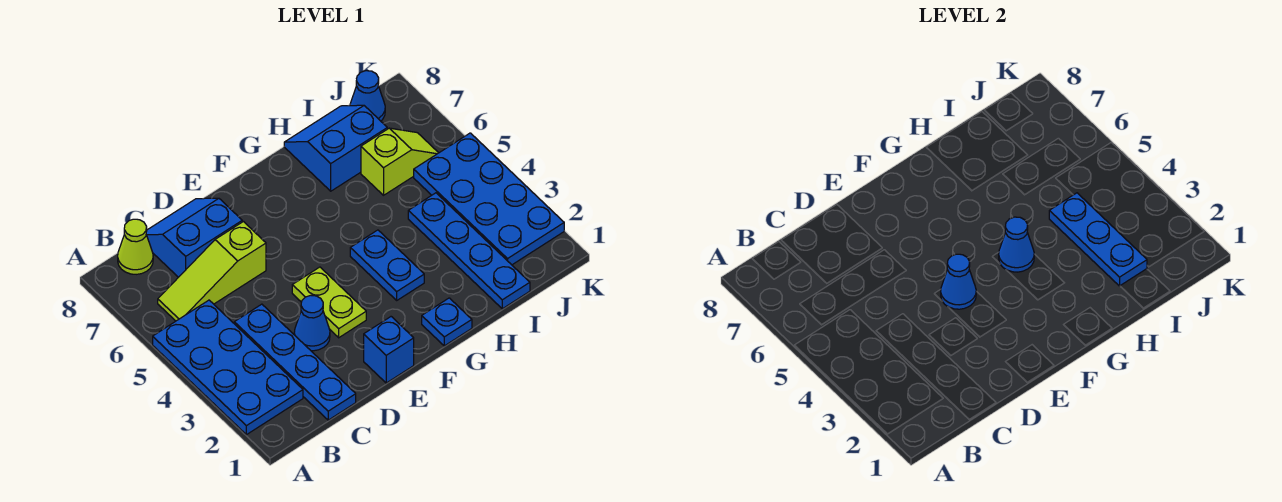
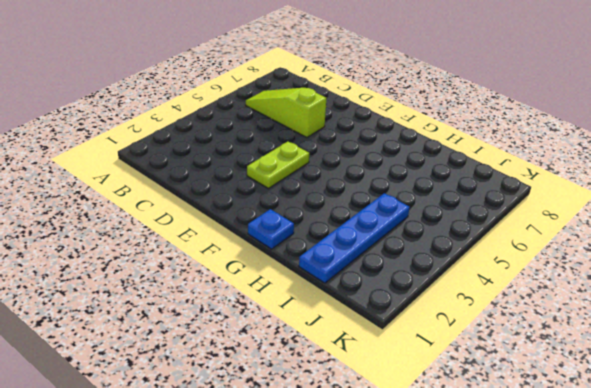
none -> blue 2x4 plate [153,300,303,435]
none -> lime 1x1 cone [118,219,153,274]
none -> blue 1x4 plate [234,304,356,420]

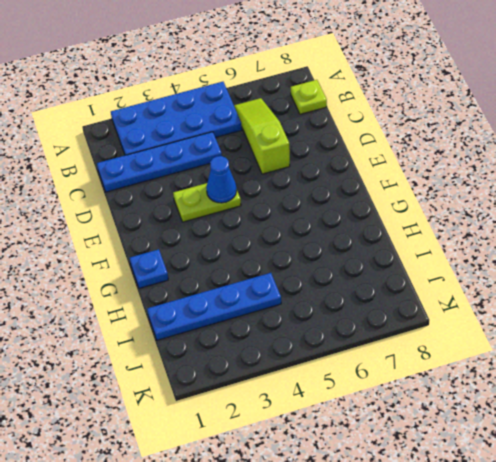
lime 1x1 plate [291,80,327,114] -> lime 1x1 cone [118,219,153,274]
none -> blue 2x2 slope [146,198,242,277]
none -> blue 1x1 cone [294,295,330,351]
none -> blue 1x1 brick [364,317,414,383]

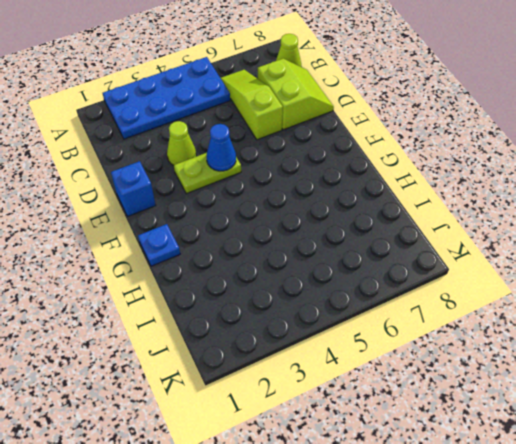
lime 2x2 slope [258,59,334,130] -> blue 2x2 slope [146,198,242,277]
lime 1x1 cone [167,121,196,166] -> blue 1x1 cone [294,295,330,351]
none -> blue 1x4 plate [234,304,356,420]
none -> blue 1x2 plate [350,230,424,300]
none -> blue 2x2 slope [284,105,387,191]

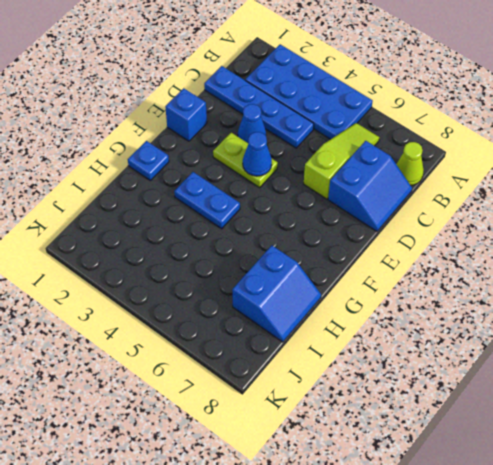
none -> blue 1x4 plate [408,193,530,309]
none -> lime 1x2 slope [361,128,438,195]
none -> blue 2x4 plate [414,133,564,265]

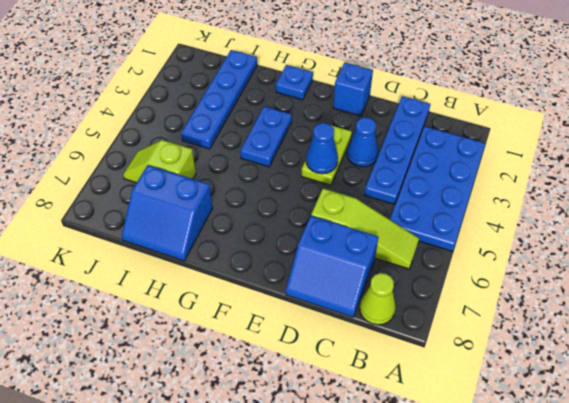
none -> blue 2x4 plate [414,133,564,265]
none -> blue 1x1 cone [350,71,385,121]
none -> blue 1x1 cone [999,217,1034,272]

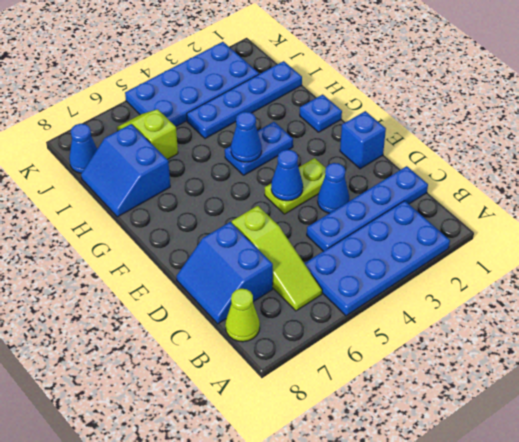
none -> blue 1x3 plate [1049,193,1147,286]

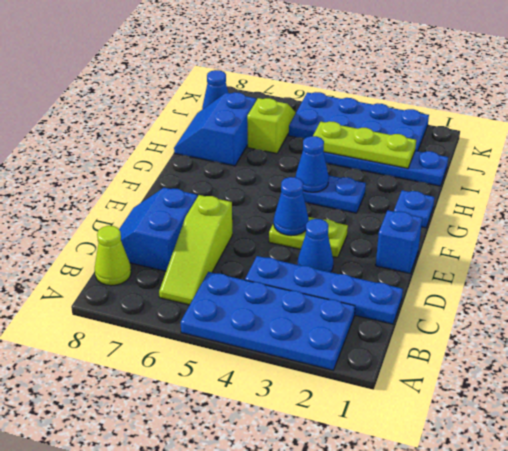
lime 1x3 plate [313,121,416,169] -> blue 1x3 plate [1049,193,1147,286]

